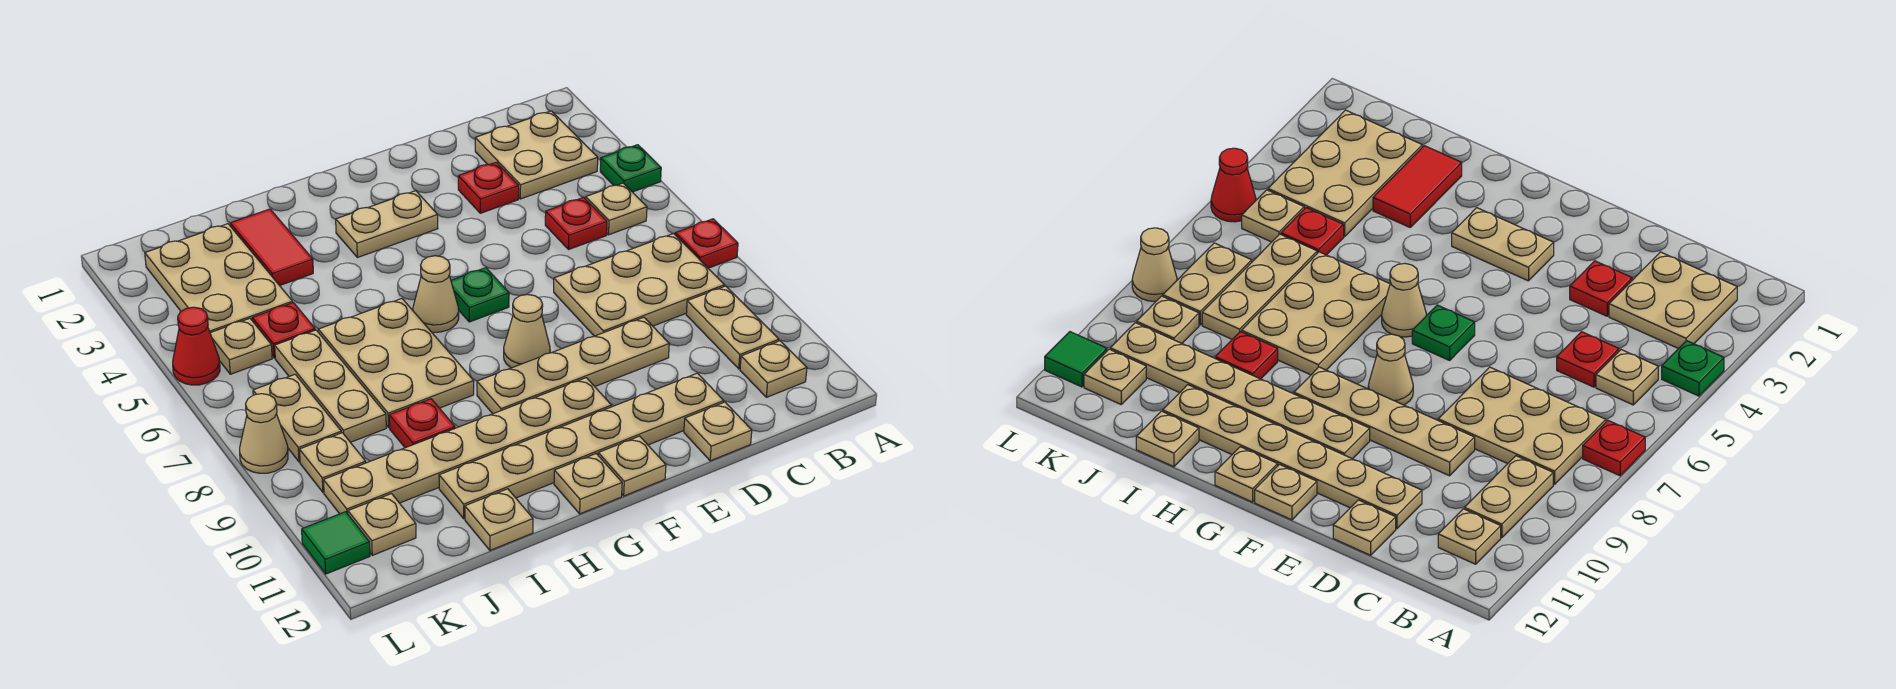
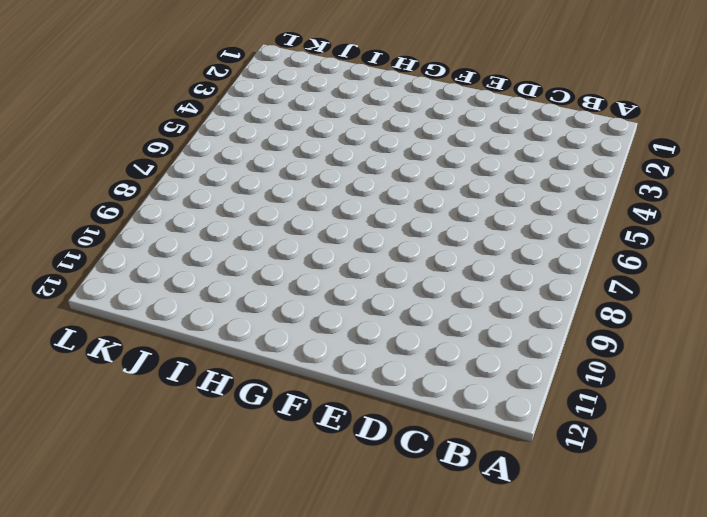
none -> green 1x1 plate [600,145,661,192]
none -> red 1x1 plate [675,219,738,268]
none -> tan 2x2 plate [475,111,598,199]
none -> tan 1x1 plate [586,183,647,235]

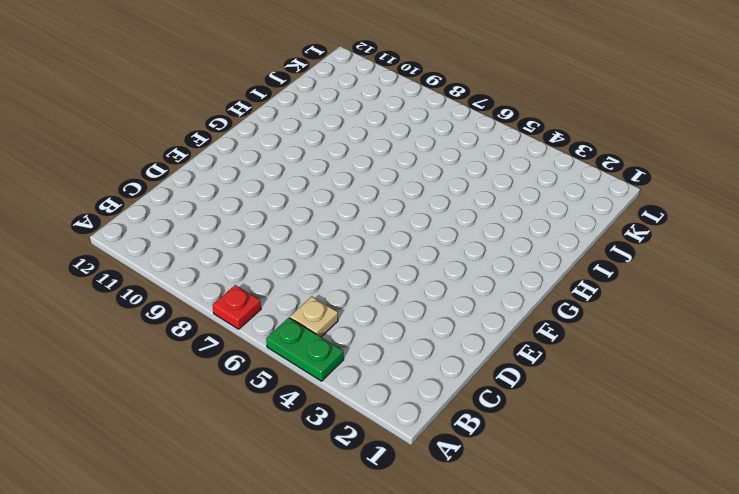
green 1x2 plate [266,318,344,381] -> green 1x1 plate [600,145,661,192]
none -> tan 2x2 plate [475,111,598,199]
none -> tan 2x3 plate [554,234,725,336]
none -> tan 1x2 plate [686,286,779,369]
none -> tan 1x1 plate [740,341,807,397]

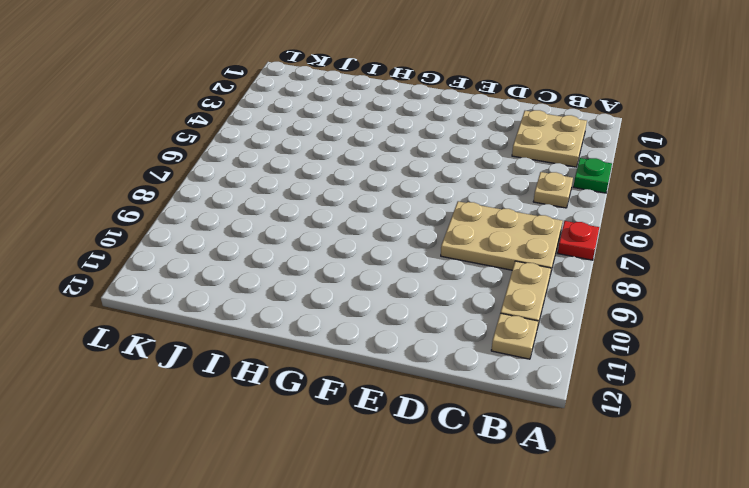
none -> red 1x1 plate [545,197,607,250]
none -> red 1x1 plate [458,162,519,213]
none -> tan 1x4 plate [477,317,669,414]
none -> tan 1x6 plate [439,373,724,519]

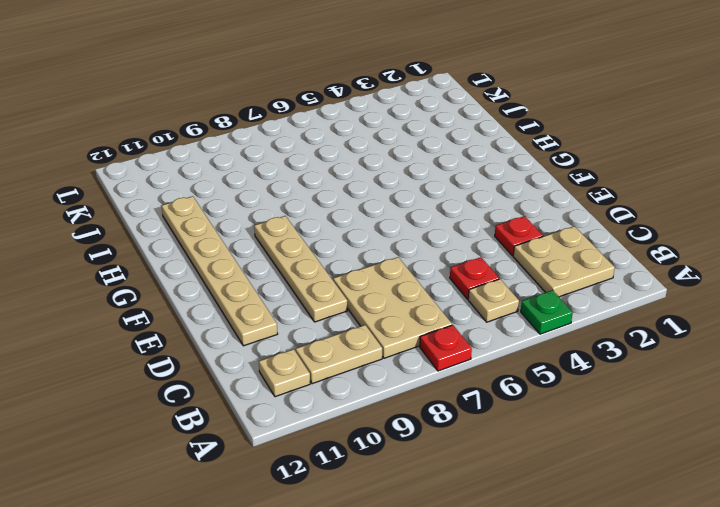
none -> tan 1x1 plate [684,402,752,461]
none -> tan 1x2 plate [336,191,438,258]
none -> green 1x1 plate [451,268,509,322]
none -> tan 1x1 cone [504,294,550,368]

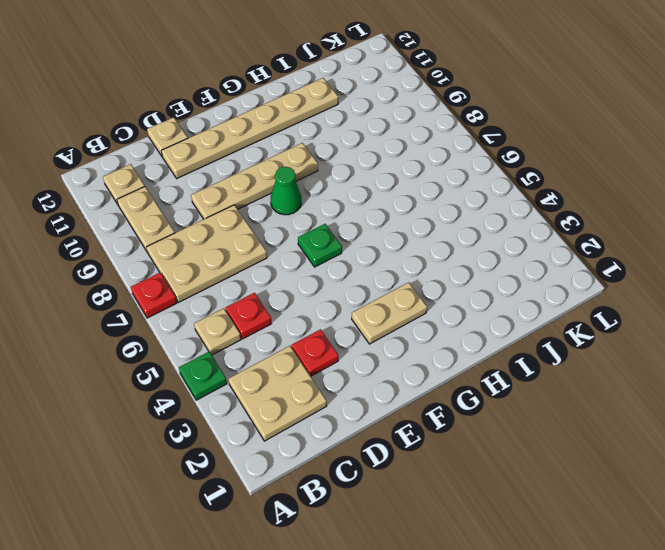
green 1x1 cone [271,167,301,215] -> tan 1x1 cone [504,294,550,368]
none -> tan 1x6 plate [324,378,611,514]
none -> tan 1x1 plate [598,436,666,496]
none -> tan 1x1 cone [413,256,459,332]
none -> tan 1x1 plate [554,454,622,514]

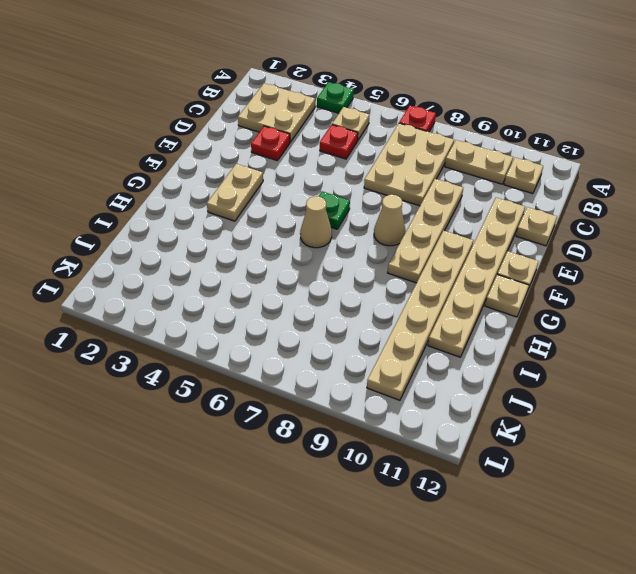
none -> tan 2x3 plate [318,299,474,428]
none -> red 1x2 tile [230,209,313,286]
none -> red 1x1 plate [389,399,455,448]
none -> tan 1x1 plate [465,489,533,550]

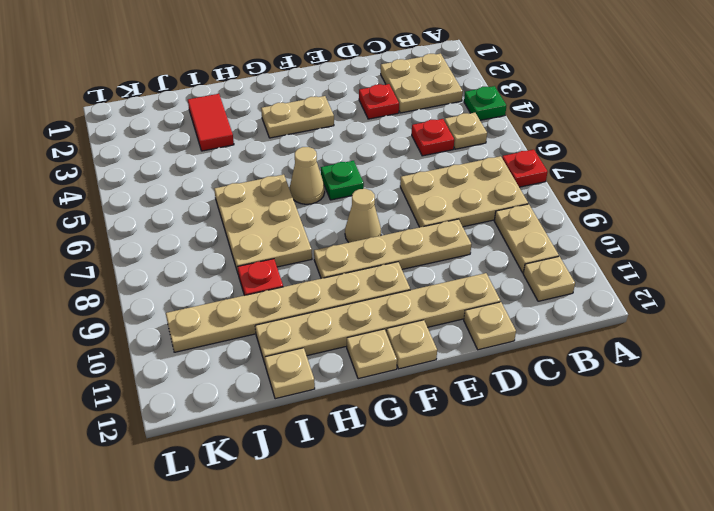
none -> tan 2x3 plate [145,224,293,333]
none -> red 1x1 plate [252,303,315,358]
none -> tan 1x3 plate [275,330,386,442]
none -> tan 1x1 plate [210,318,272,374]

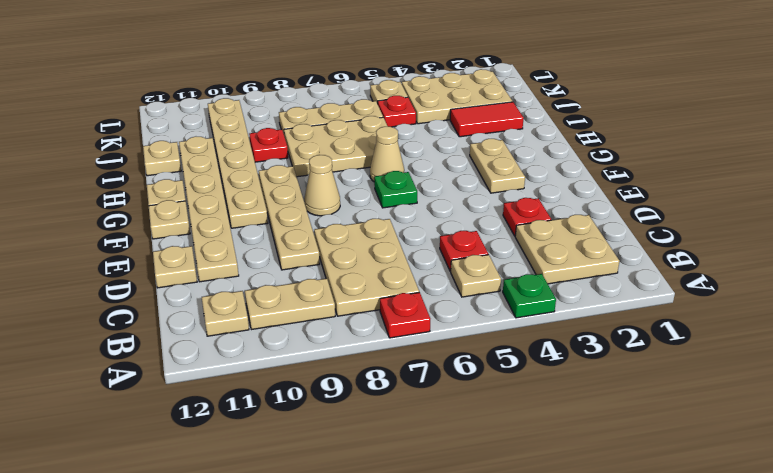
none -> tan 1x2 plate [253,374,341,462]
none -> tan 1x1 plate [299,433,366,492]
none -> tan 1x1 plate [348,494,416,555]
none -> red 1x1 cone [173,307,220,385]

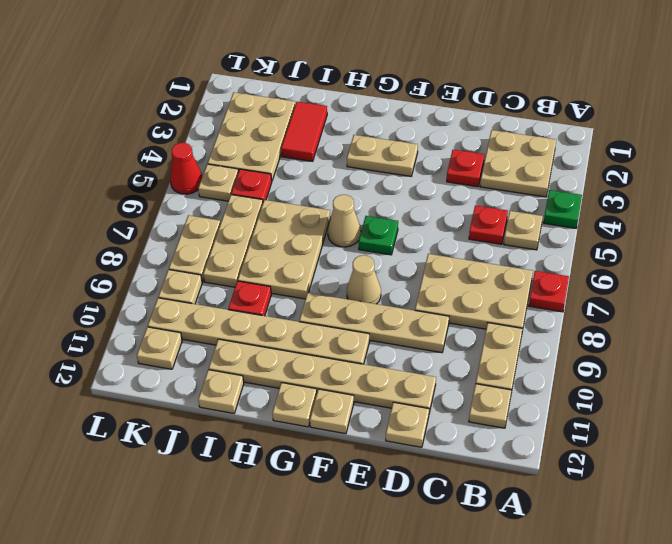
none -> tan 1x1 cone [240,394,288,473]
none -> green 1x1 tile [302,512,370,574]

